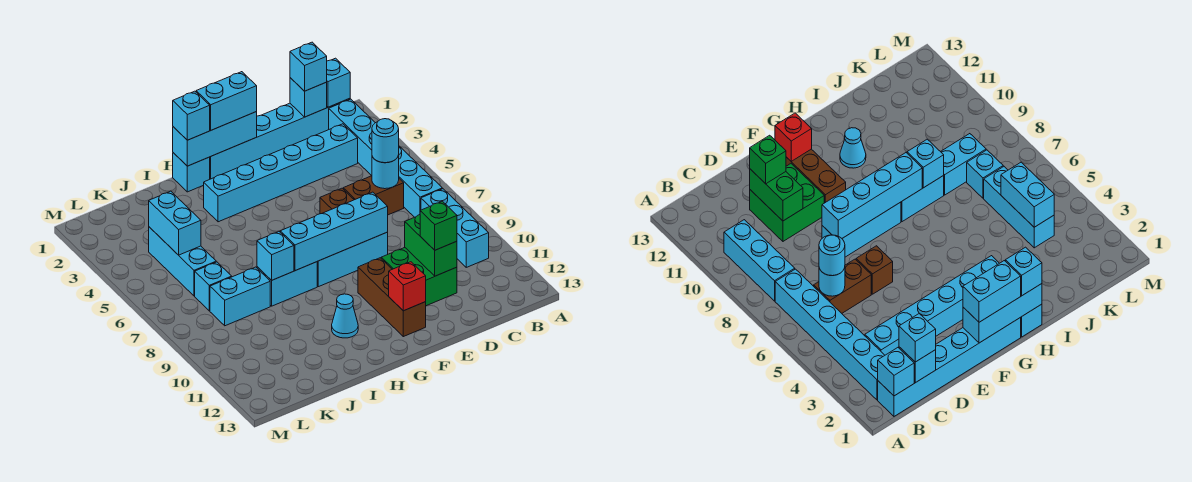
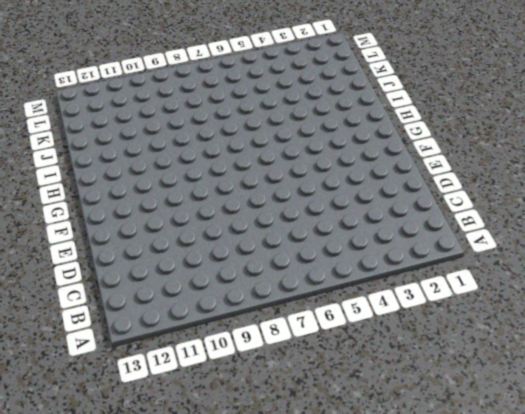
none -> cyan 1x6 brick [210,99,350,179]
none -> cyan 1x6 brick [329,99,442,217]
none -> cyan 1x3 brick [421,189,489,267]

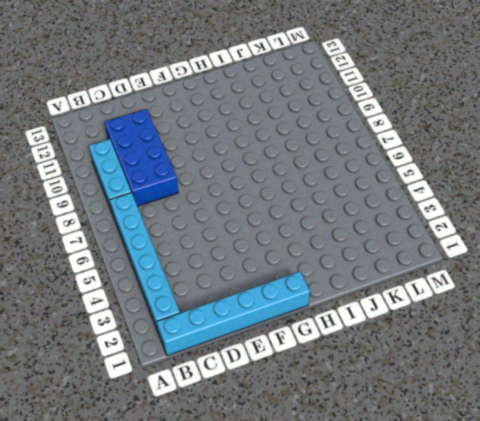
blue 2x4 brick [104,109,178,206] -> green 2x2 brick [381,248,457,306]
none -> cyan 1x6 brick [204,124,358,222]
none -> brown 1x2 brick [343,176,404,215]
none -> brown 1x1 brick [320,188,354,214]

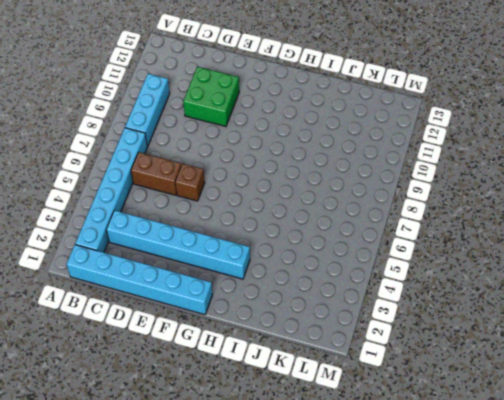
none -> cyan 1x3 brick [317,232,388,287]
none -> brown 1x3 brick [358,258,426,337]
none -> cyan 1x1 brick [173,153,210,192]

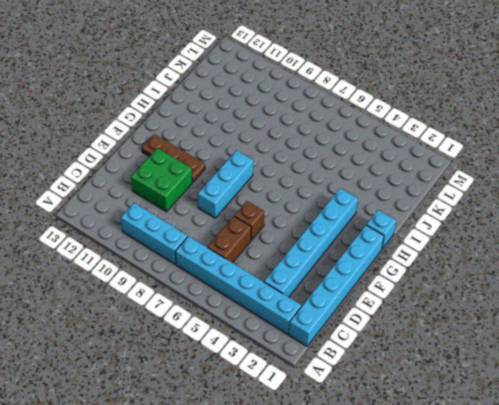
brown 1x3 plate [142,134,205,182] -> brown 1x3 brick [358,258,426,337]
none -> cyan 1x2 brick [257,262,317,306]
none -> cyan 1x1 cone [332,294,358,338]
none -> cyan 1x2 brick [210,267,270,326]

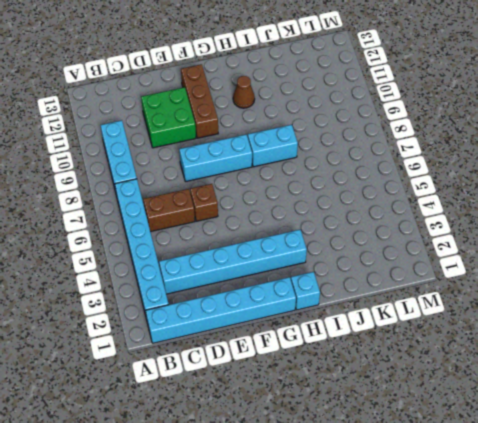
brown 1x1 cone [233,76,255,108] -> cyan 1x1 cone [332,294,358,338]
none -> cyan 1x2 brick [210,267,270,326]
none -> cyan 1x3 brick [149,227,216,296]
none -> cyan 1x1 brick [195,262,232,311]

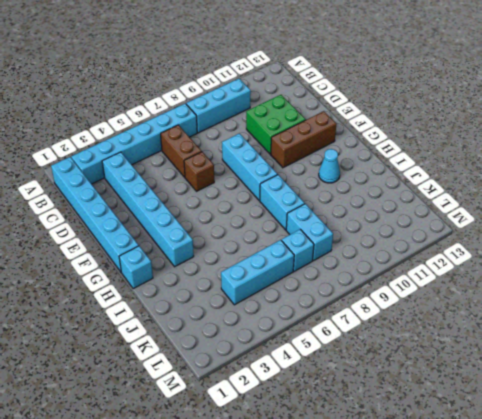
none -> cyan 1x1 brick [327,58,350,107]
none -> cyan 1x1 brick [290,78,327,117]
none -> cyan 1x1 round brick [372,155,399,189]

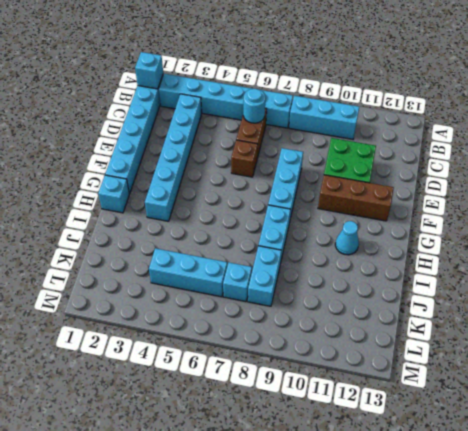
none -> cyan 1x1 brick [290,78,327,117]
none -> green 1x2 brick [405,215,457,276]
none -> cyan 1x4 brick [280,192,388,271]

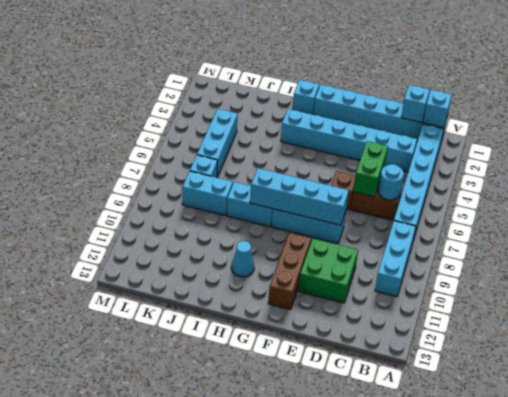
green 1x2 brick [353,141,388,197] -> green 1x2 brick moved to [405,215,457,276]
none -> cyan 1x3 brick [173,112,257,166]
none -> red 1x1 brick [389,262,426,311]
none -> cyan 1x1 brick [257,232,294,280]

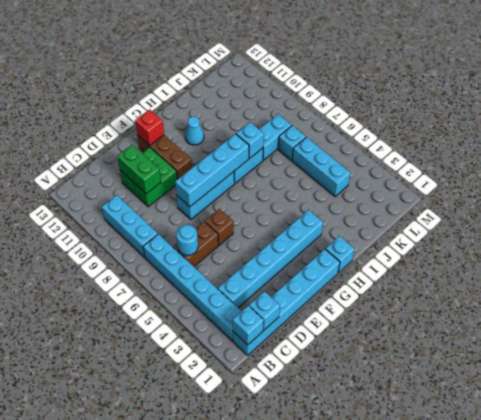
none -> cyan 1x3 brick [173,112,257,166]
none -> cyan 1x2 brick [149,191,201,255]
none -> cyan 1x1 brick [290,42,327,91]

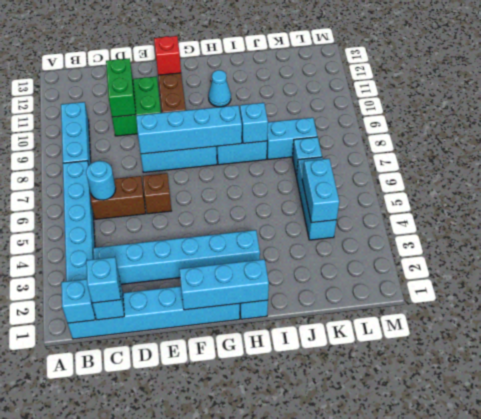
none -> cyan 1x1 round brick [372,119,399,163]
none -> green 1x1 brick [420,201,457,250]
none -> cyan 1x2 brick [196,72,257,130]

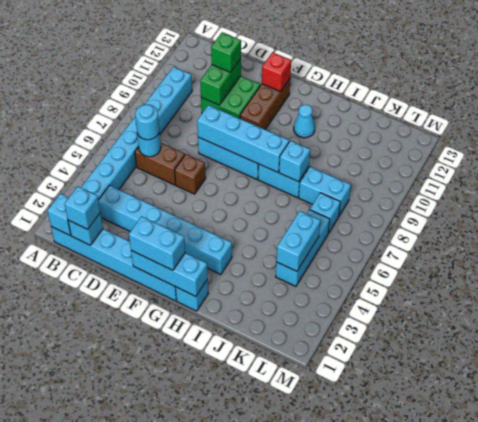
none -> cyan 1x1 brick [173,91,210,140]

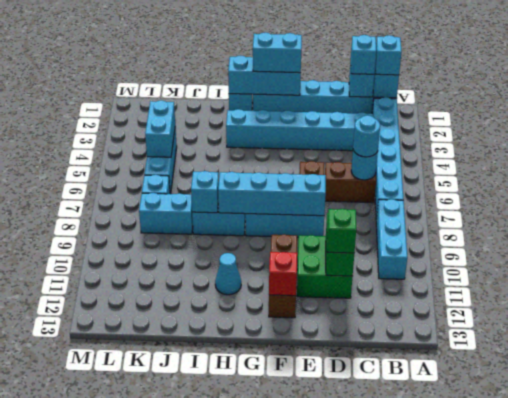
cyan 1x1 brick [375,35,402,75] -> cyan 1x1 brick moved to [173,91,210,140]

